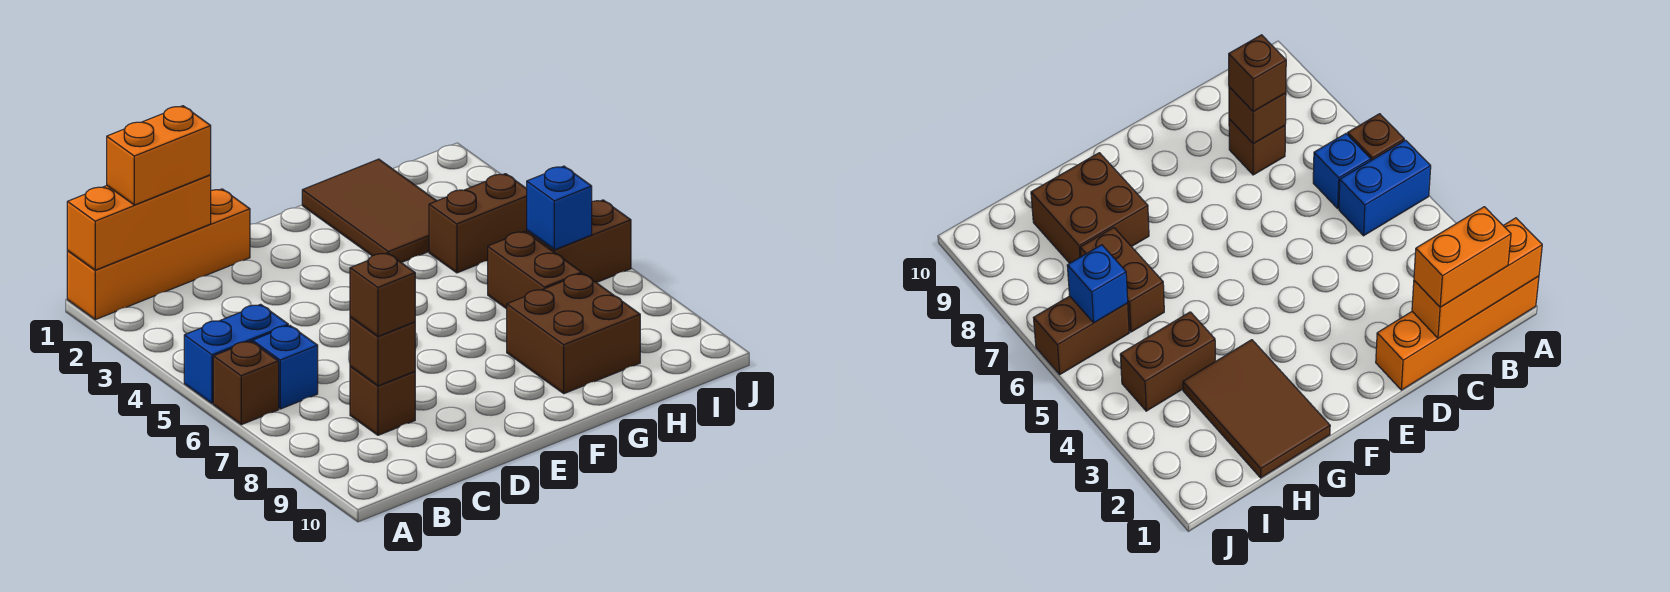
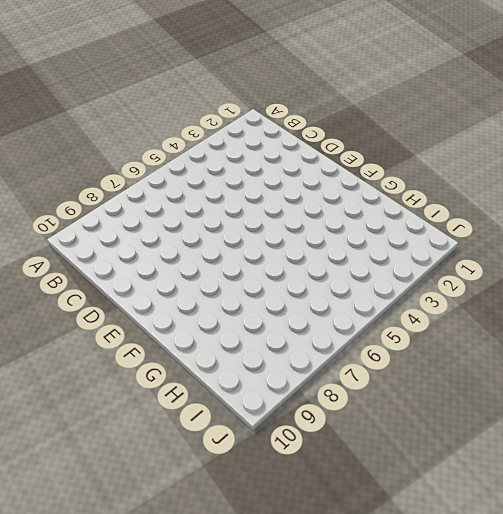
none -> orange 1x4 brick [67,189,250,320]
none -> blue 1x2 brick [184,304,288,404]
none -> brown 1x1 brick [213,341,279,425]

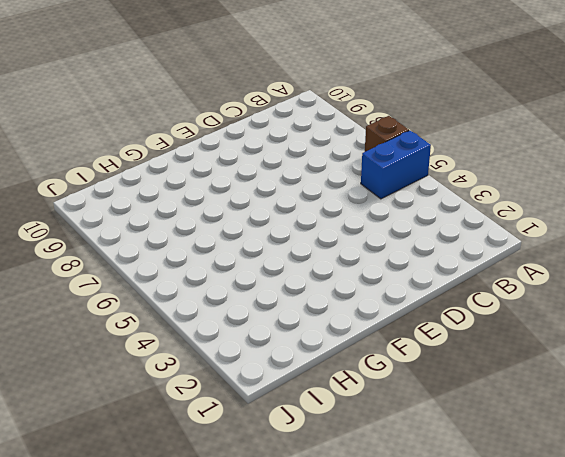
none -> orange 1x4 brick [67,189,250,320]
none -> blue 1x1 brick [253,325,318,409]
none -> brown 1x1 brick [350,367,415,435]

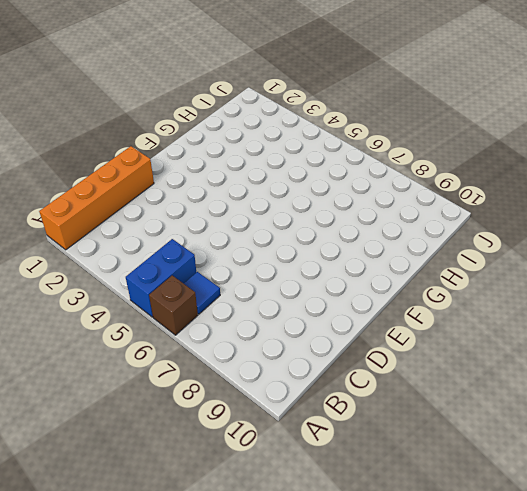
blue 1x1 tile [184,272,220,314] -> blue 1x1 brick [253,325,318,409]
none -> brown 1x1 brick [350,367,415,435]
none -> brown 2x3 tile [302,159,436,263]
none -> brown 2x2 brick [507,273,640,394]

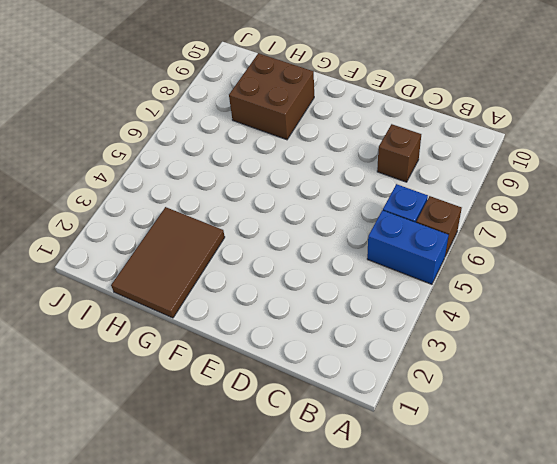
none -> orange 1x4 brick [67,189,250,320]
none -> brown 1x2 brick [429,174,527,273]
none -> brown 1x2 brick [488,231,582,309]

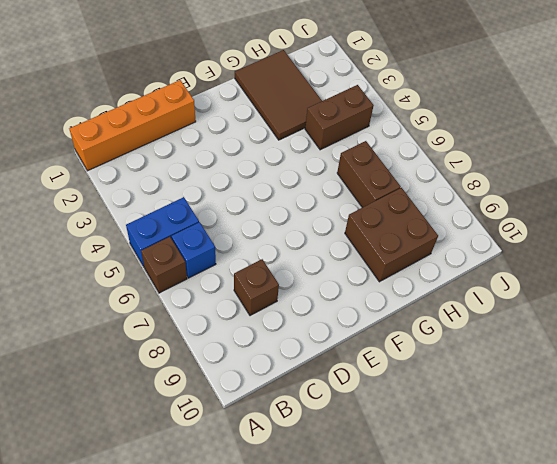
none -> brown 1x2 brick [527,200,631,283]
none -> orange 1x3 brick [67,175,211,270]
none -> brown 1x1 brick [350,317,415,386]

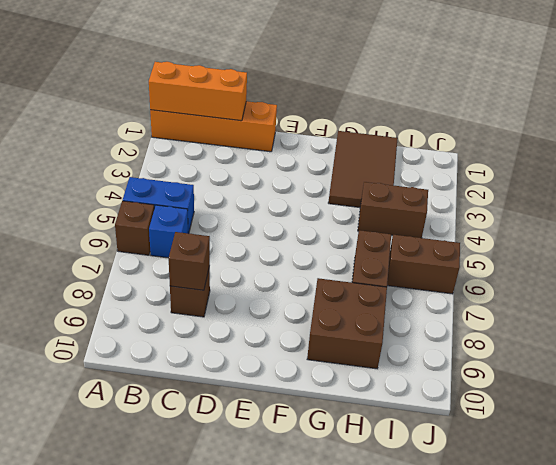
none -> blue 1x1 brick [527,166,592,250]
none -> orange 1x2 brick [107,106,211,205]
none -> brown 1x1 brick [350,253,415,336]

